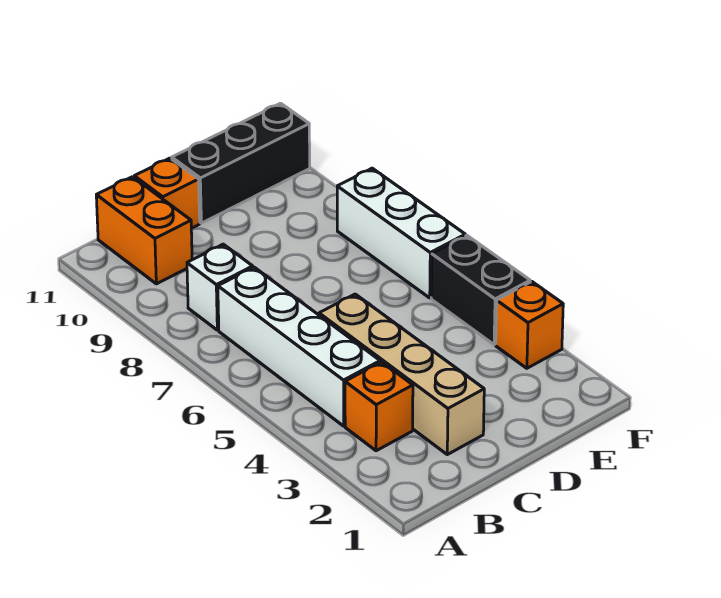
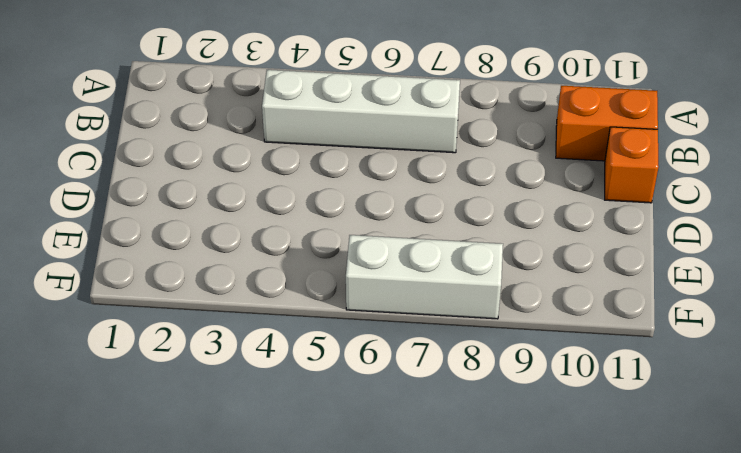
none -> orange 1x1 brick [345,362,413,451]
none -> white 1x1 brick [187,244,253,330]

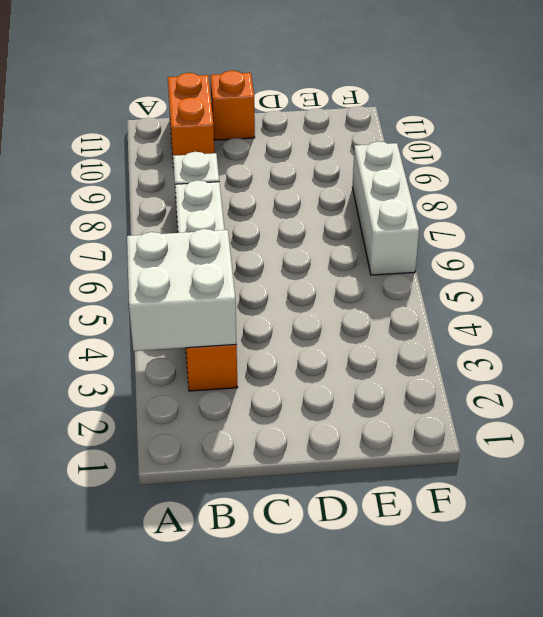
white 2x2 brick [127,229,236,351] -> none
none -> tan 1x4 brick [319,294,484,455]
none -> black 1x3 brick [172,103,310,223]

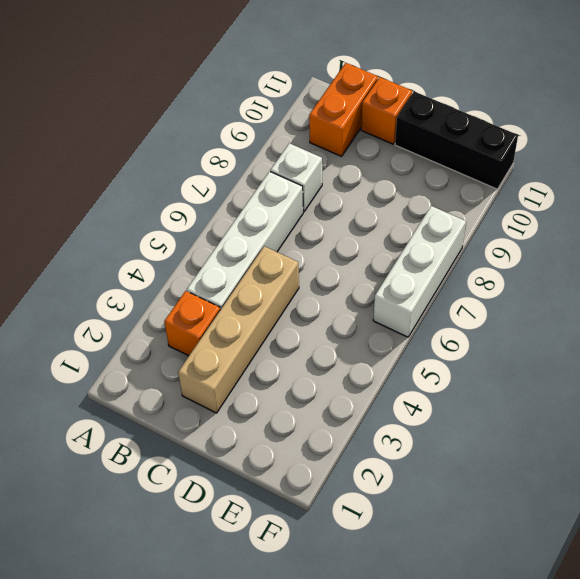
none -> orange 1x1 brick [496,282,563,368]
none -> black 1x2 brick [431,235,530,345]

